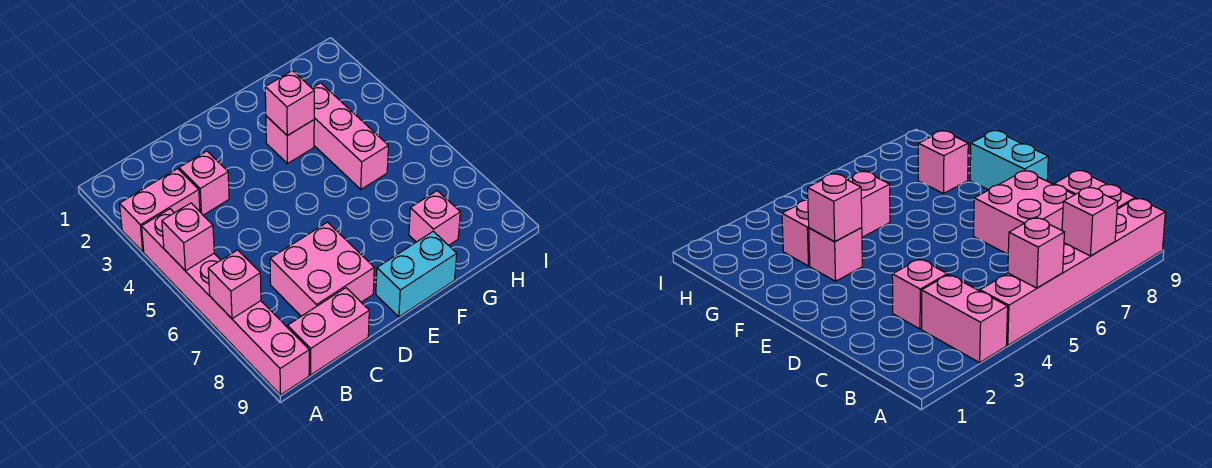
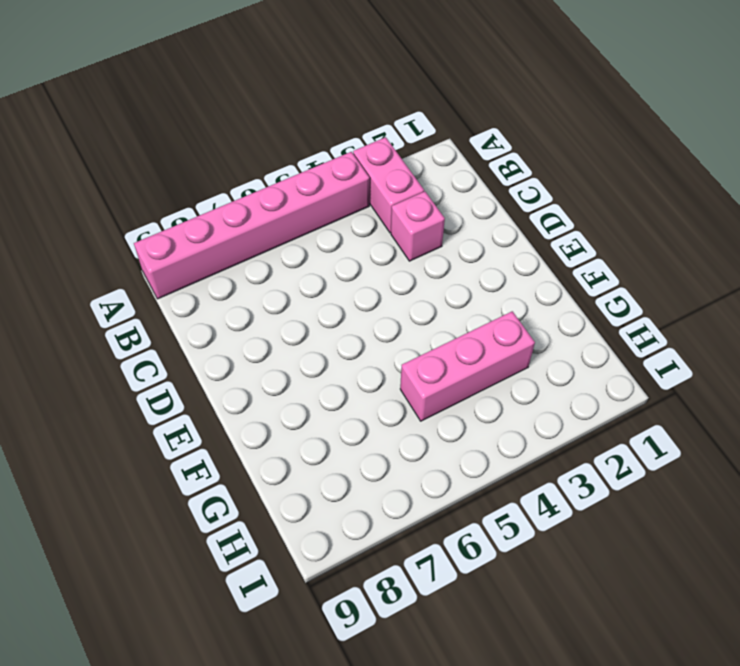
none -> pink 1x2 brick [288,288,369,375]
none -> pink 2x2 brick [270,222,374,316]
none -> cyan 1x2 brick [376,231,457,317]

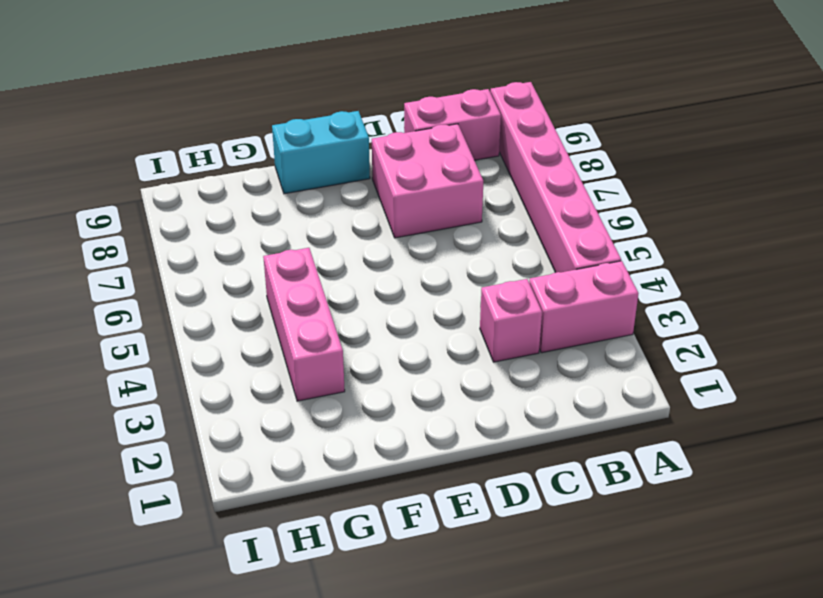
none -> pink 1x1 brick [266,116,314,164]
none -> pink 1x1 brick [409,191,460,245]
none -> pink 1x1 brick [162,203,214,271]

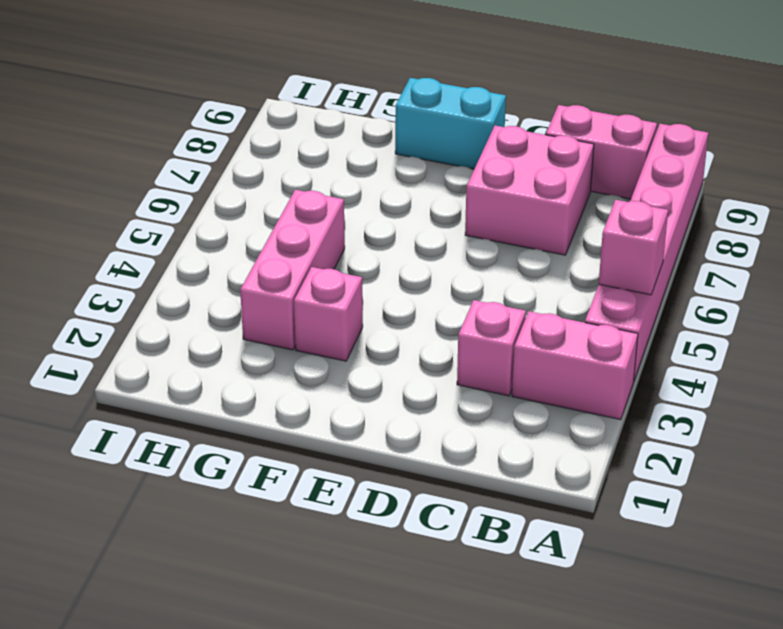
none -> pink 1x1 brick [409,191,460,245]
none -> pink 1x1 brick [208,250,261,319]
none -> pink 1x1 brick [265,70,314,136]

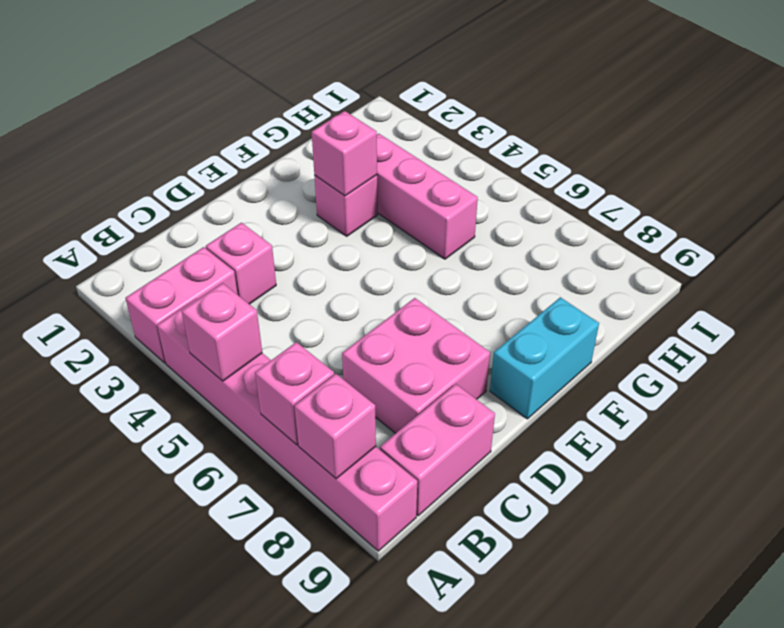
pink 1x1 brick [294,374,376,479] -> pink 1x1 brick moved to [409,191,460,245]

